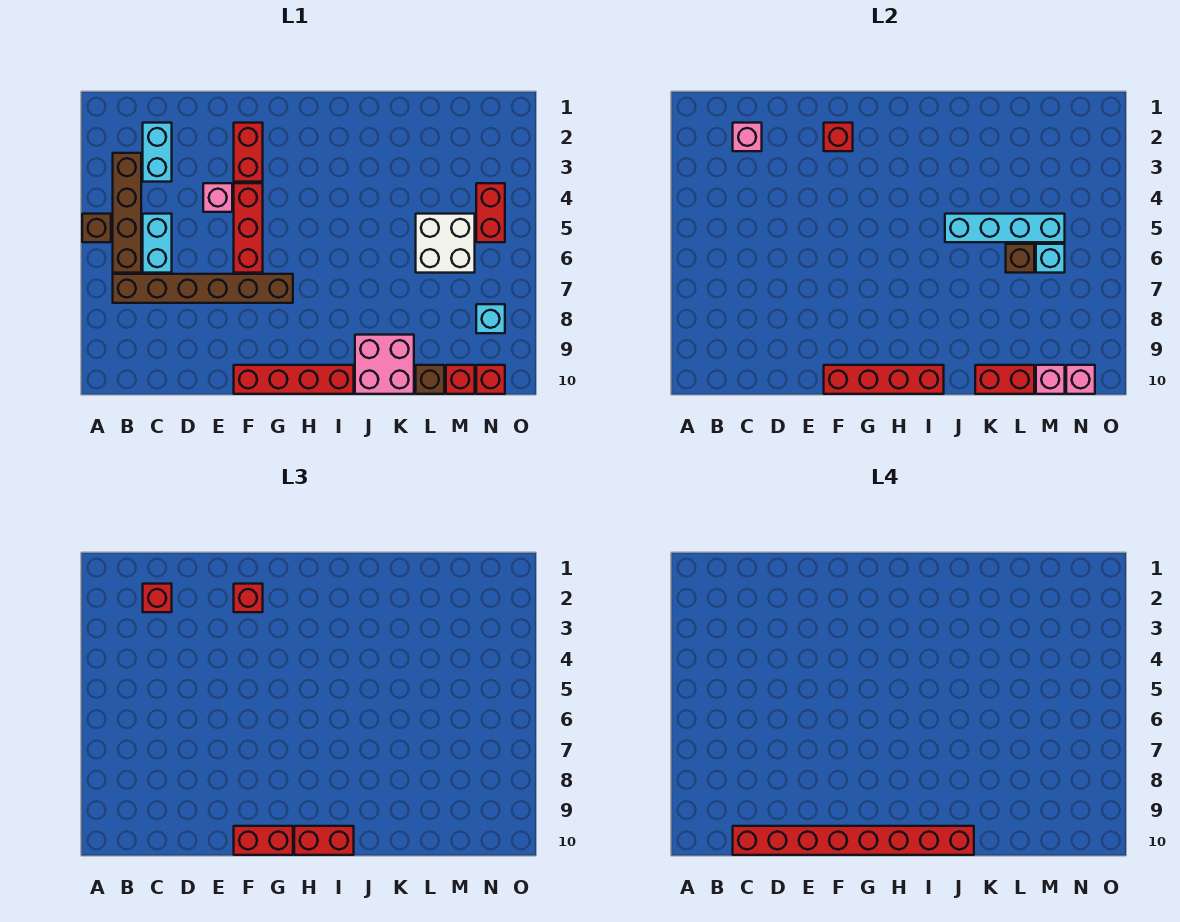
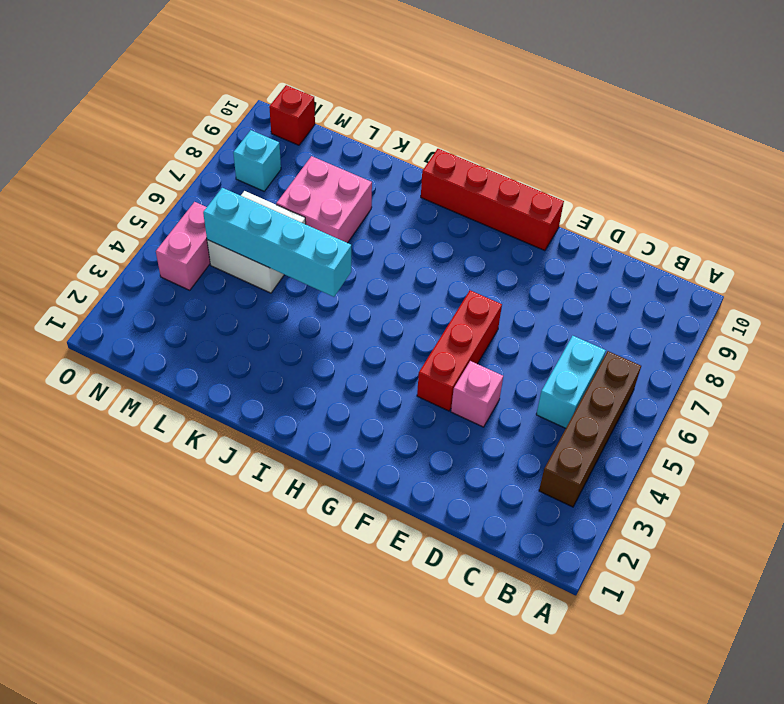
pink 2x2 brick [276,156,372,243] -> pink 2x2 brick moved to [355,335,414,394]
pink 1x2 brick [156,202,210,290] -> red 1x2 brick [476,183,505,242]
none -> brown 1x1 brick [82,214,111,242]
none -> brown 1x6 brick [113,274,293,303]
none -> cyan 1x2 brick [143,123,172,182]
none -> red 1x2 brick [234,123,263,182]

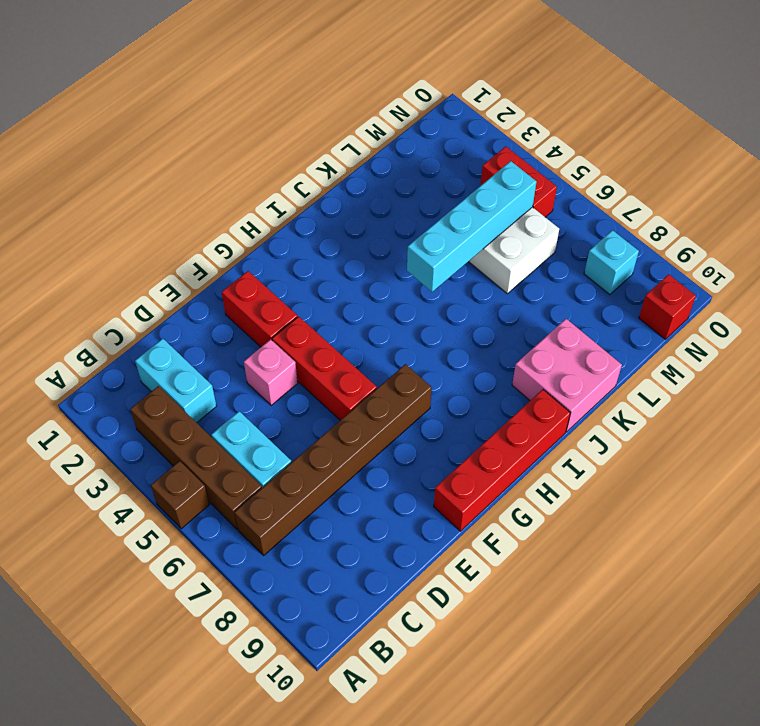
none -> brown 1x1 brick [416,365,444,394]
none -> red 1x1 brick [446,365,475,394]
none -> pink 1x1 brick [733,123,762,151]
none -> red 1x1 brick [824,123,853,151]

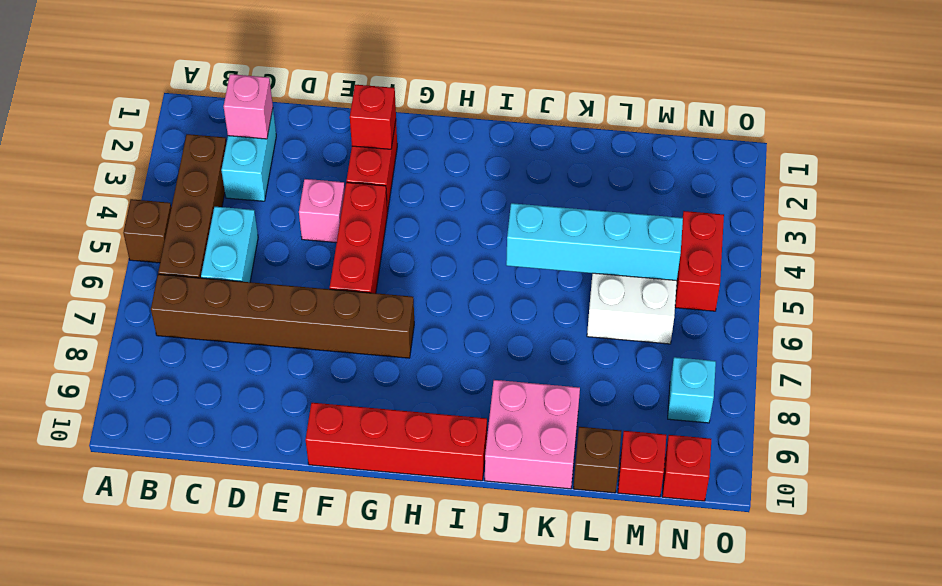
none -> red 1x4 brick [824,365,944,394]
none -> red 1x2 brick [975,365,1034,394]
none -> brown 1x1 brick [1006,244,1034,273]
none -> cyan 1x1 brick [1036,244,1065,273]

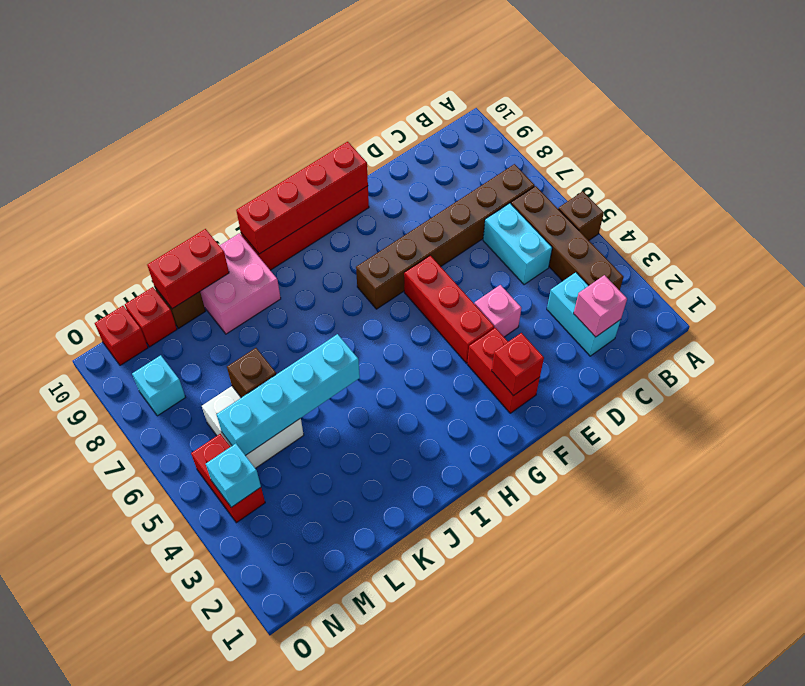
cyan 1x1 brick [206,444,261,507] -> cyan 1x1 brick moved to [1036,244,1065,273]
none -> pink 1x1 brick [1036,365,1065,394]
none -> pink 1x1 brick [1066,365,1095,394]
none -> red 1x1 brick [143,584,172,612]
none -> red 1x1 brick [234,584,263,612]

